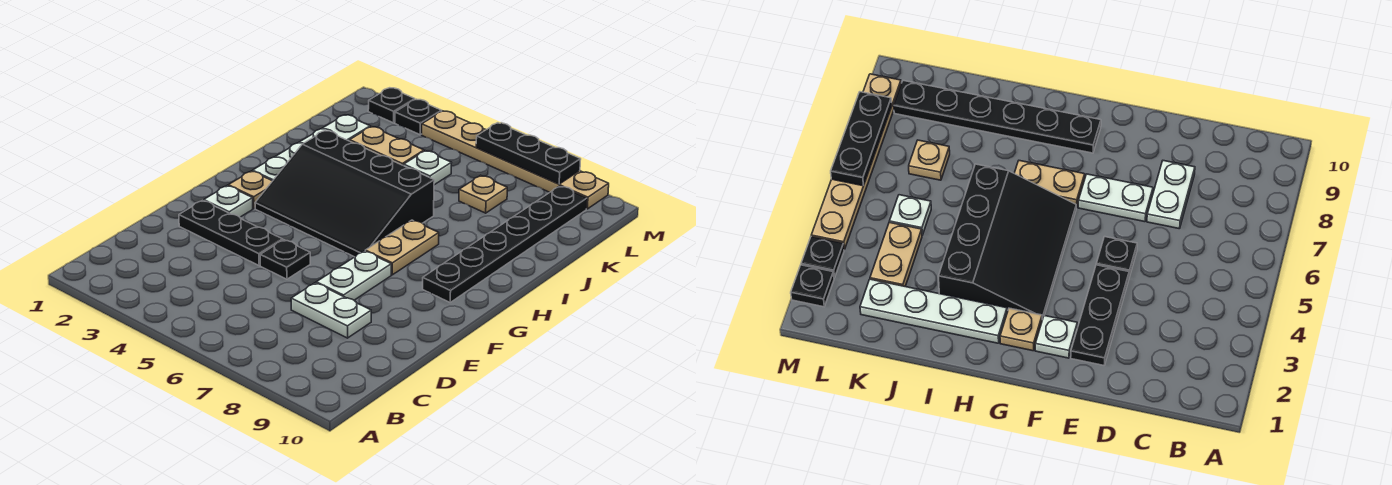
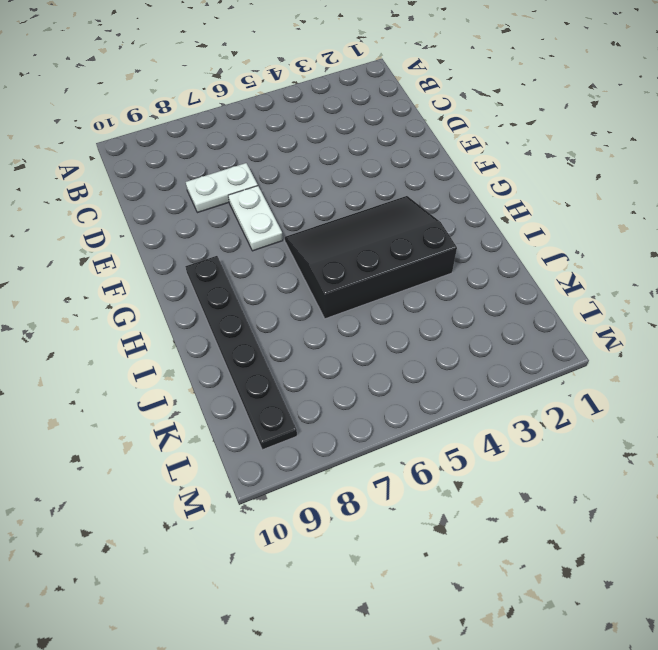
none -> black 1x3 plate [179,200,283,266]
none -> black 1x1 plate [260,240,310,279]
none -> white 1x1 plate [204,186,253,217]

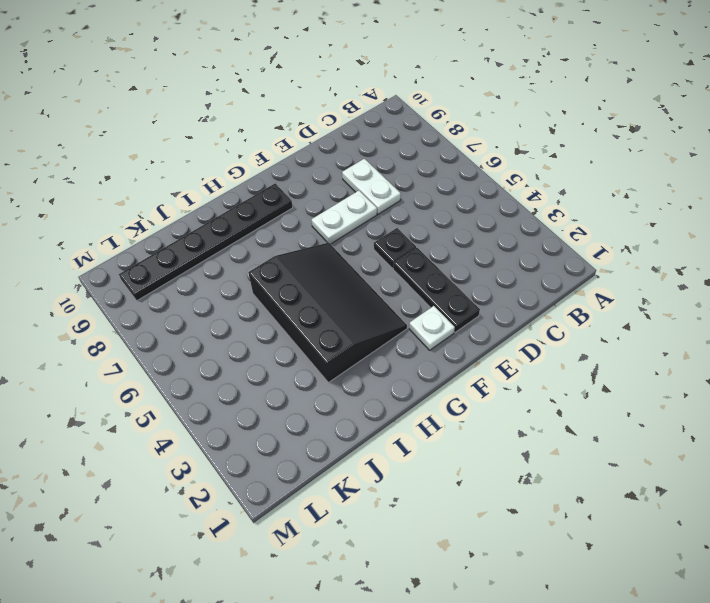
none -> tan 1x1 plate [228,171,272,208]
none -> tan 1x2 plate [365,220,439,275]
none -> white 1x4 plate [253,115,370,181]

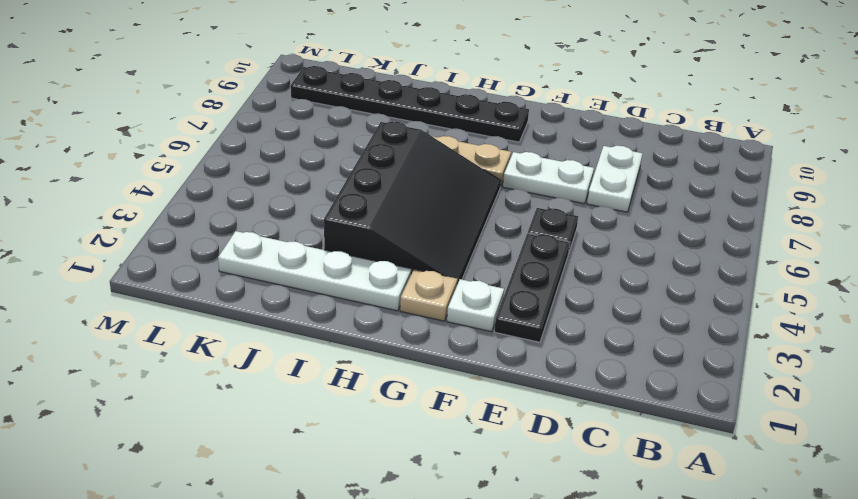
none -> tan 1x2 plate [350,127,424,166]
none -> white 1x1 plate [404,151,451,185]
none -> tan 1x1 plate [459,175,507,213]

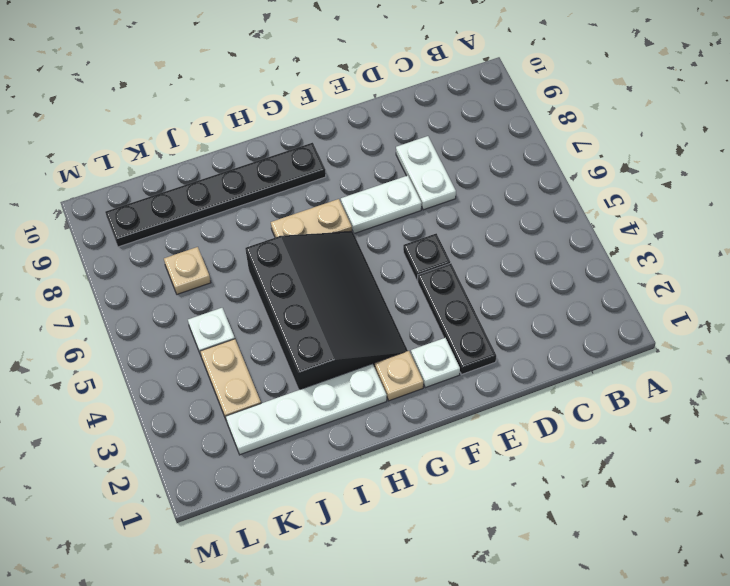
none -> black 1x1 plate [368,88,415,123]
none -> black 1x1 plate [395,99,442,135]
none -> tan 1x6 plate [422,111,609,209]

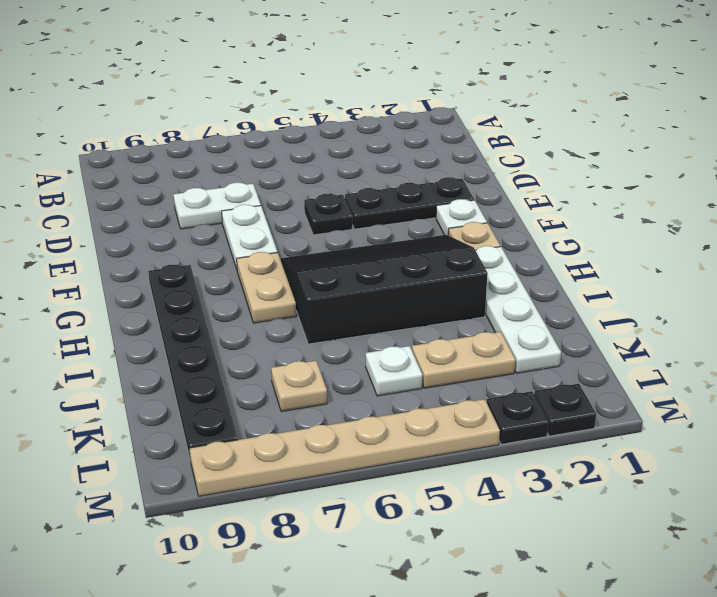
none -> black 1x3 plate [476,123,581,184]

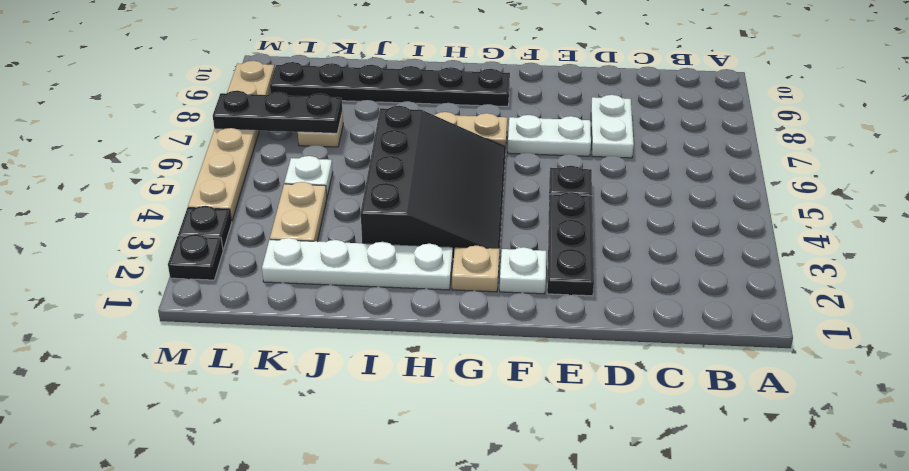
black 1x3 plate [213,91,342,133] -> black 1x3 plate turned to [476,123,581,184]

